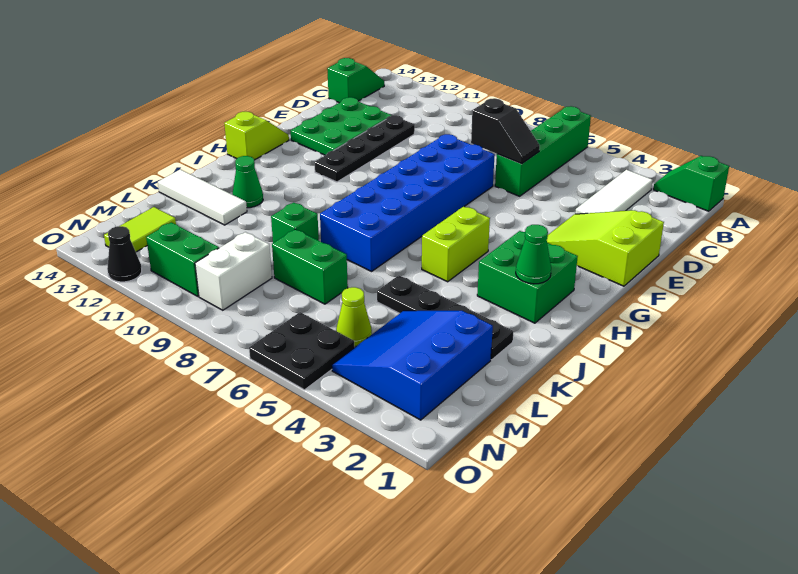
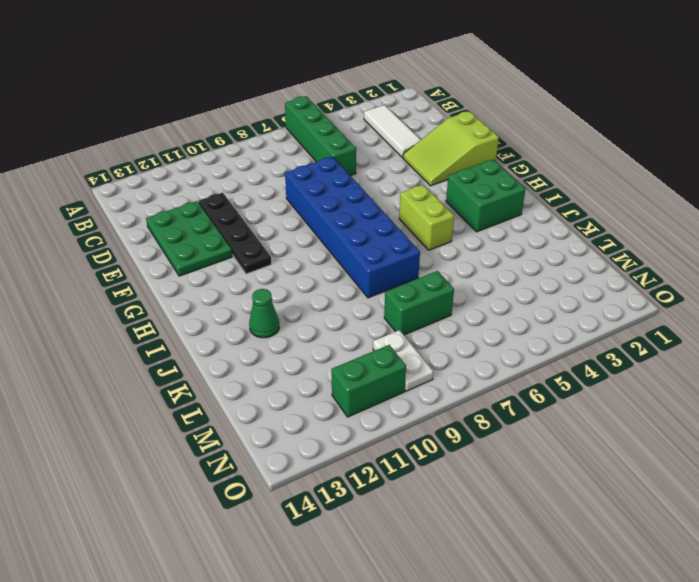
white 1x2 plate [373,330,434,391] -> white 1x2 brick [195,232,272,310]
none -> green 1x2 slope [653,156,729,211]
none -> green 1x2 slope [327,58,384,103]
none -> lime 1x2 slope [224,112,289,160]

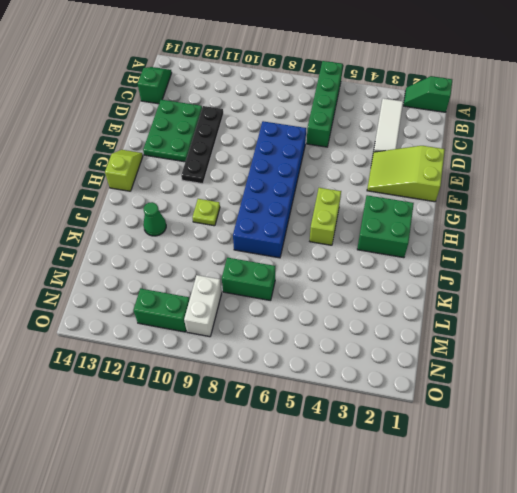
lime 1x1 plate [192,199,220,226] -> none
none -> black 1x4 plate [377,275,514,360]
none -> green 1x1 brick [271,203,319,243]
none -> white 1x3 tile [158,169,247,225]

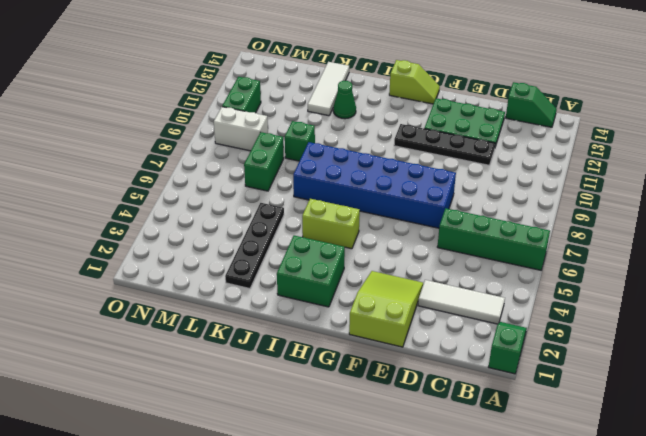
none -> blue 3x3 slope [332,311,493,420]
none -> lime 1x1 cone [336,287,372,346]
none -> lime 1x2 tile [104,207,176,252]

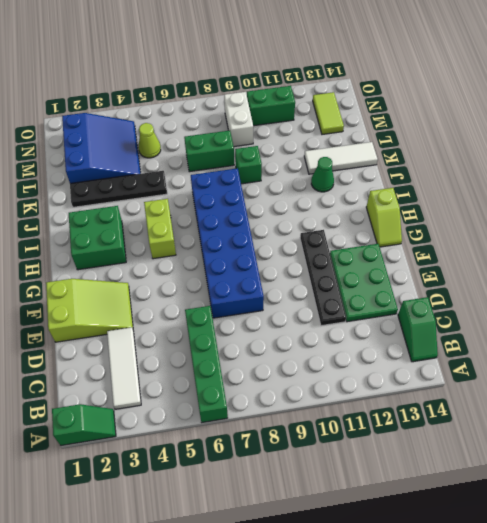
none -> black 2x2 plate [249,312,355,390]
none -> black 1x1 cone [107,226,142,282]
none -> black 1x2 slope [471,98,540,164]

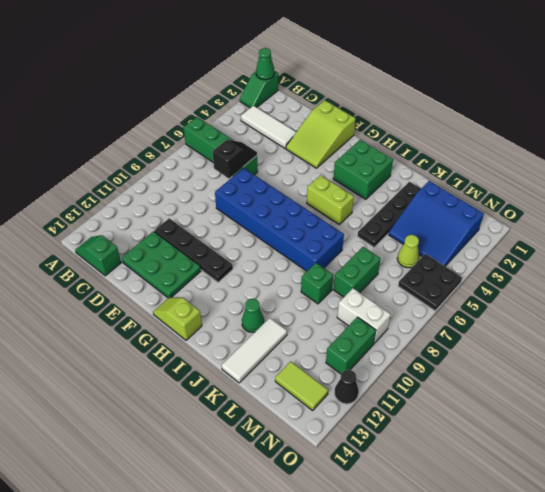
green 1x1 cone [256,48,275,80] -> green 1x1 cone moved to [516,225,551,284]

